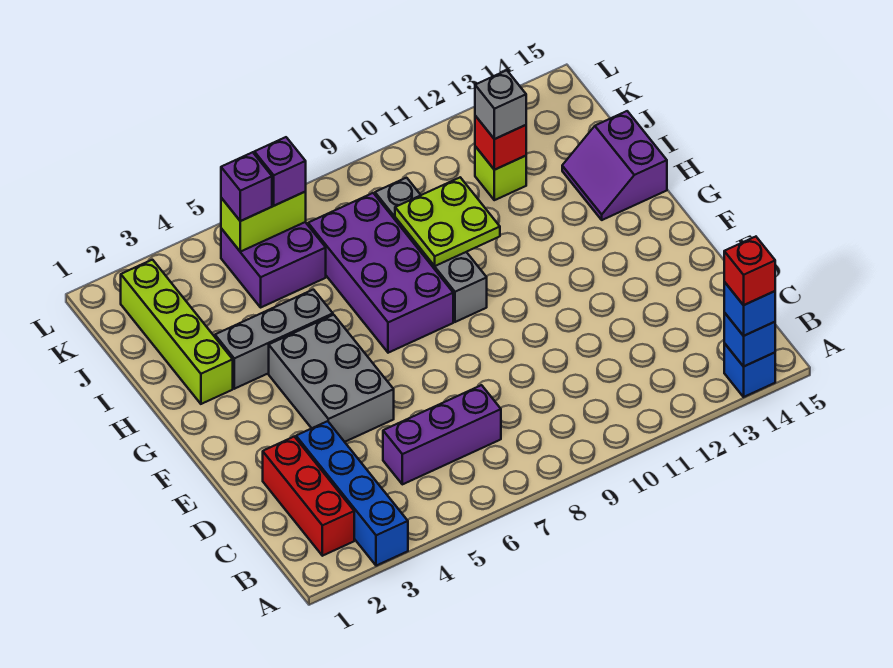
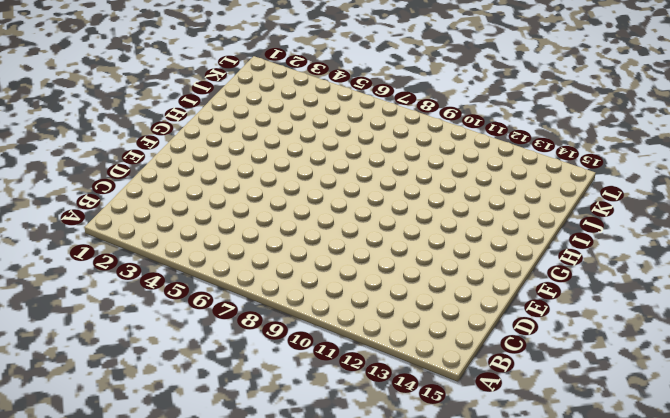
none -> blue 1x4 brick [296,421,408,566]
none -> blue 1x1 brick [724,343,775,397]
none -> red 1x3 brick [263,437,354,556]

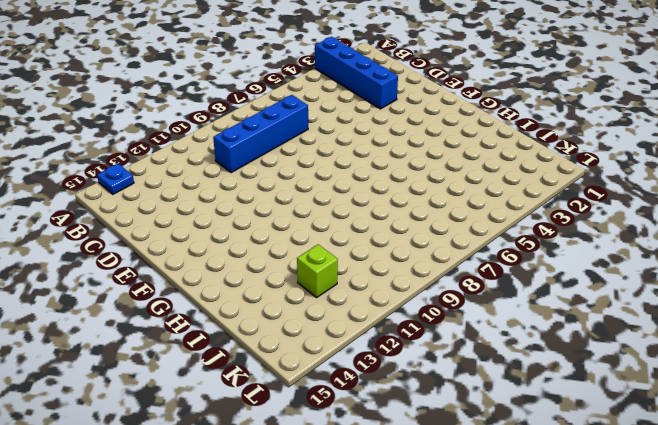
blue 1x1 plate [97,164,134,194] -> blue 1x1 brick [724,343,775,397]
blue 1x4 brick [213,95,308,173] -> purple 1x3 brick [383,385,501,484]
none -> red 1x3 brick [263,437,354,556]
none -> grey 2x3 brick [269,315,394,442]
none -> purple 2x4 brick [308,193,453,353]

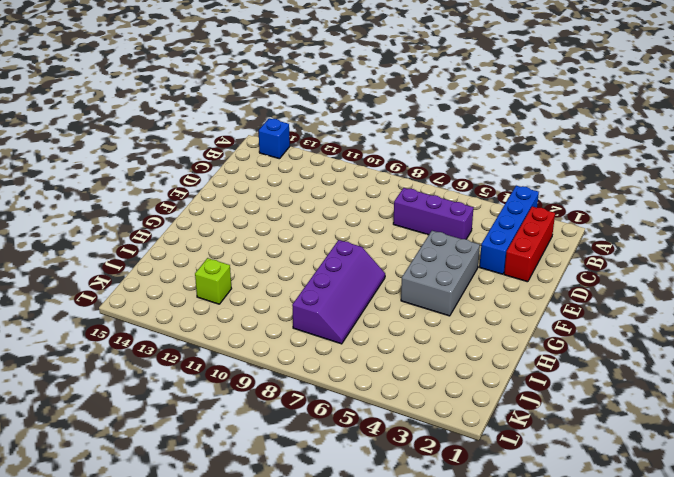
purple 2x4 slope [292,240,385,344] -> purple 2x4 brick [308,193,453,353]
none -> grey 1x4 brick [375,178,487,322]
none -> lime 1x4 brick [121,260,233,404]
none -> grey 1x3 brick [215,290,333,389]

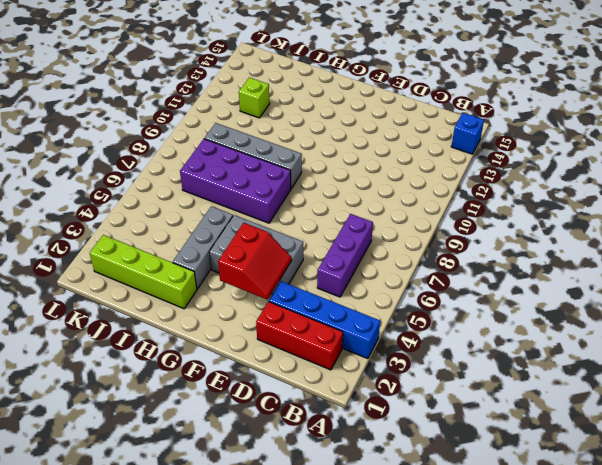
red 2x2 slope [218,223,292,300] -> none
none -> purple 2x2 slope [562,111,667,220]
none -> purple 2x2 brick [221,222,326,307]
none -> blue 1x1 brick [724,313,775,367]

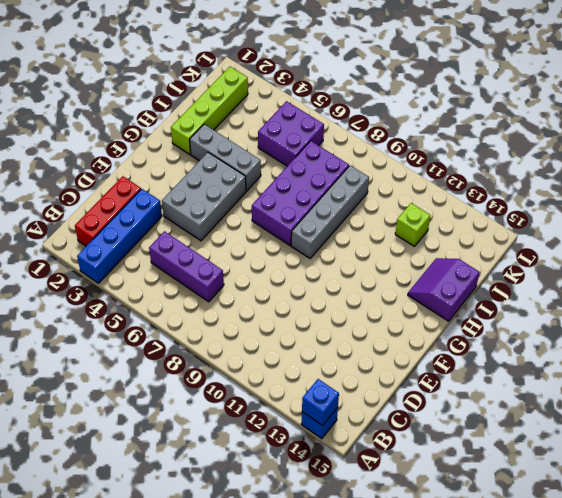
none -> lime 2x2 plate [395,177,500,266]
none -> red 1x1 brick [475,116,526,170]
none -> lime 1x2 brick [221,192,306,252]

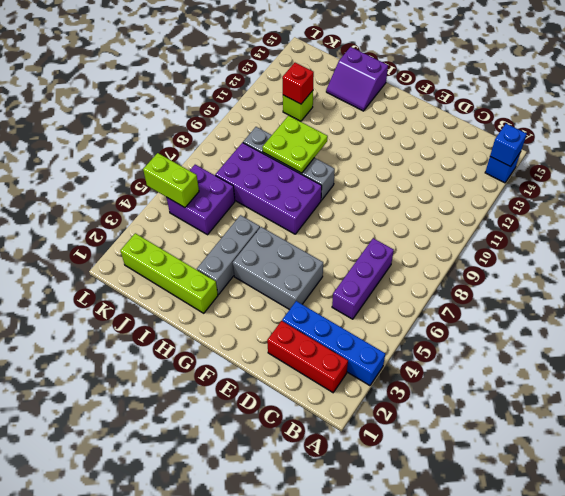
lime 1x2 brick [143,153,199,208] -> lime 1x2 brick turned to [221,192,306,252]
none -> blue 1x1 brick [724,282,775,336]
none -> grey 1x1 brick [475,70,526,139]
none -> purple 1x1 brick [221,152,272,221]

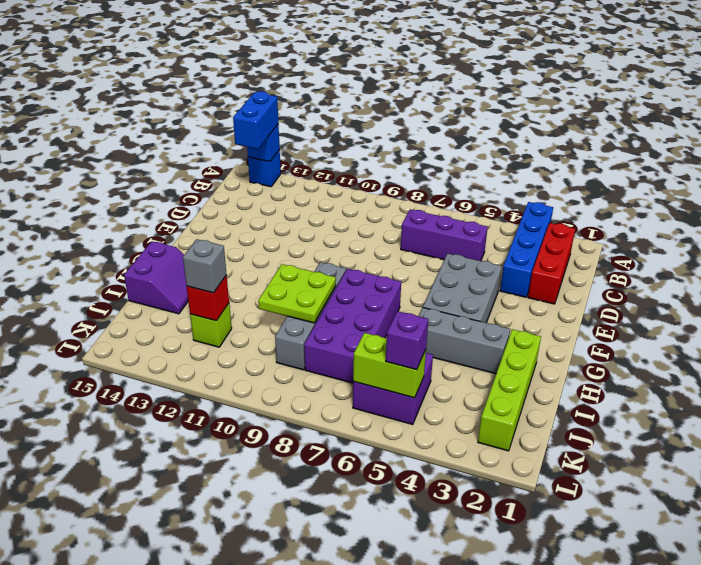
blue 1x2 brick [233,91,278,149] -> blue 1x1 brick [724,282,775,336]
none -> purple 1x1 brick [254,137,306,206]
none -> red 1x1 brick [724,237,775,305]

